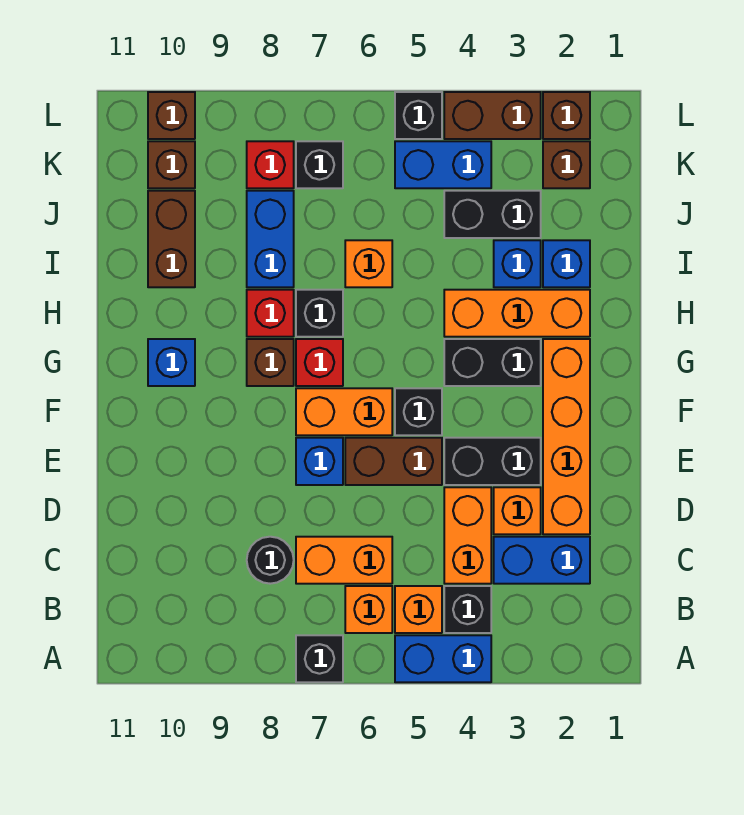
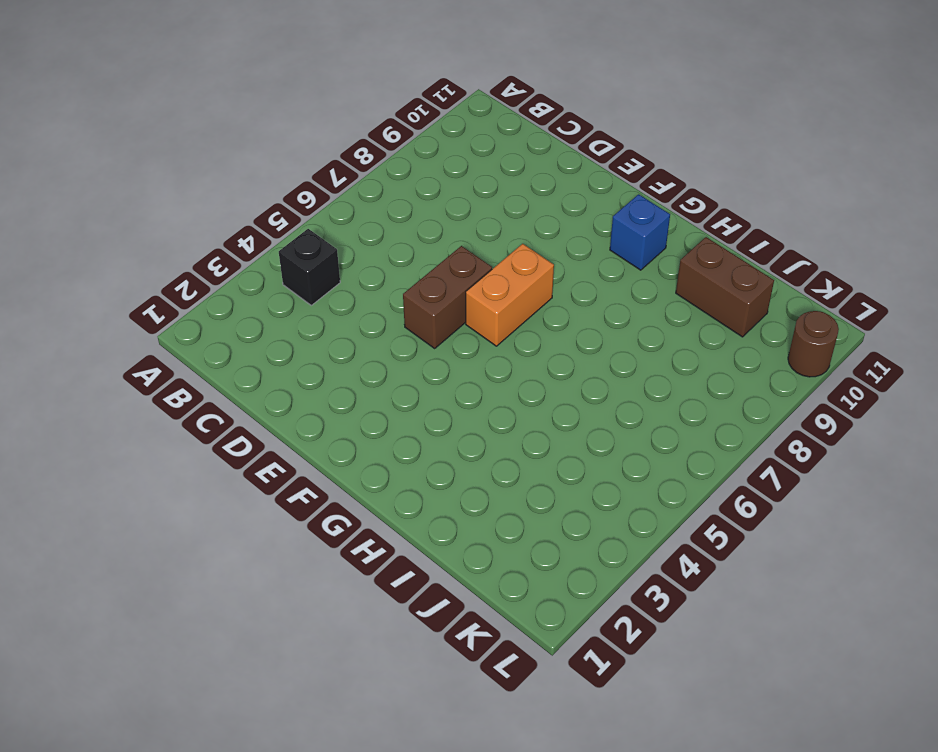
brown 1x1 round brick [788,311,839,377] -> brown 1x1 brick [148,92,195,139]
none -> blue 1x2 brick [395,635,491,682]
none -> black 1x1 brick [296,635,343,682]
none -> orange 1x1 brick [395,586,442,633]
none -> orange 1x1 brick [345,586,392,633]

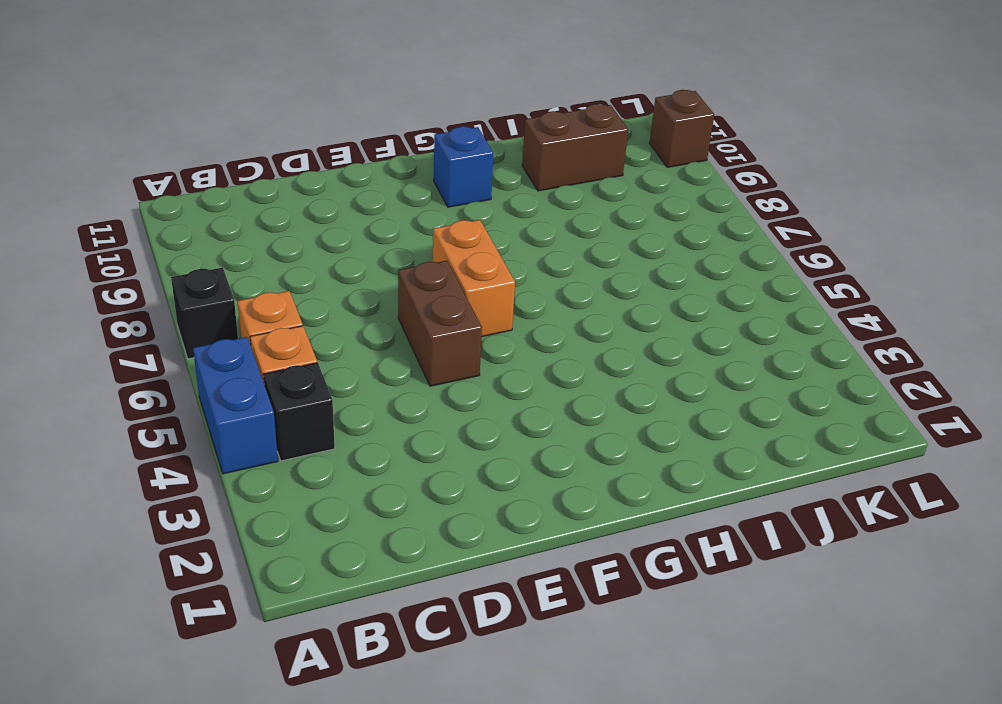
none -> blue 1x2 brick [494,537,590,584]
none -> orange 1x2 brick [444,487,491,584]
none -> orange 1x2 brick [296,537,392,584]
none -> black 1x1 round brick [247,537,294,584]

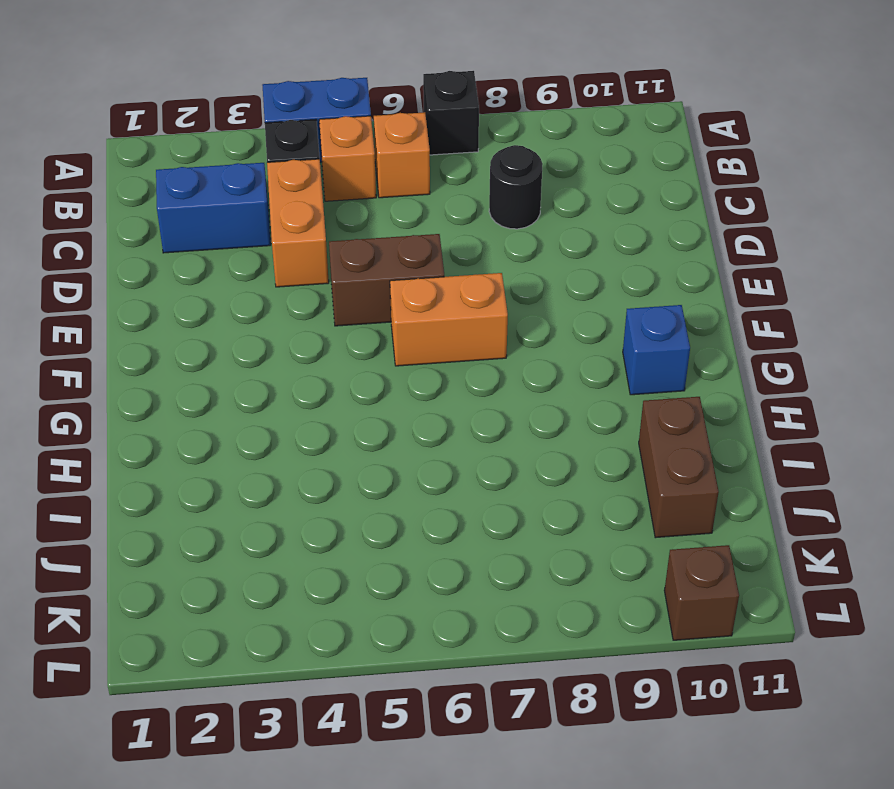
none -> orange 1x2 brick [296,537,392,584]
none -> orange 1x4 brick [543,339,590,534]
none -> orange 1x1 brick [494,487,541,534]
none -> black 1x2 brick [444,438,541,485]

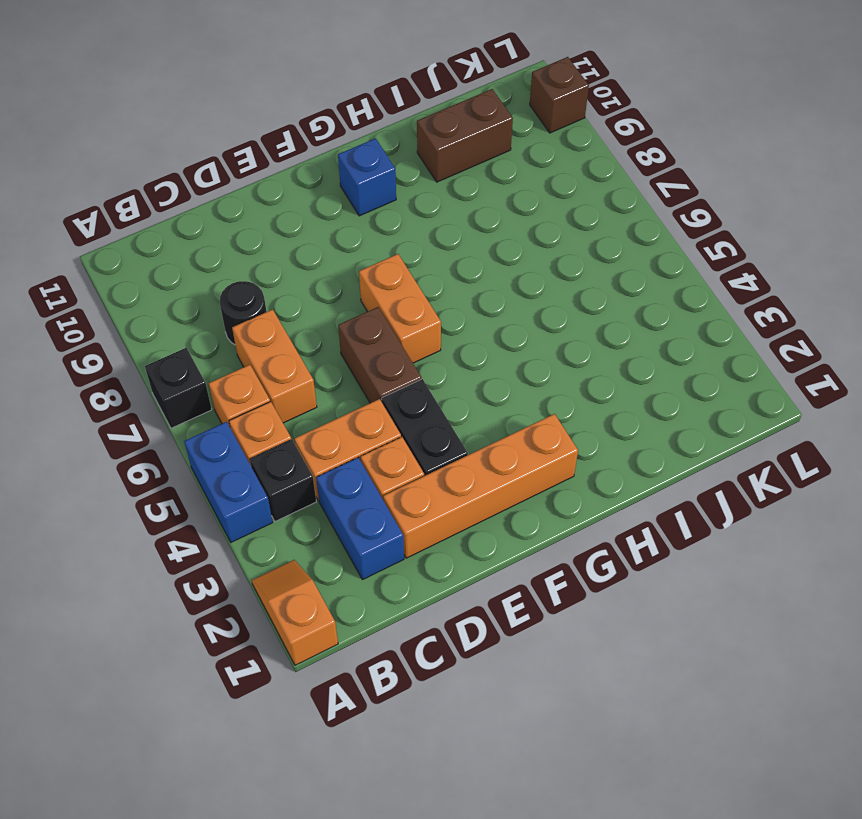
orange 1x2 slope [252,560,338,665] -> none
none -> blue 1x1 brick [296,438,343,485]
none -> black 1x1 brick [395,388,442,435]
none -> black 1x2 brick [444,339,541,386]
none -> red 1x1 brick [296,339,343,386]

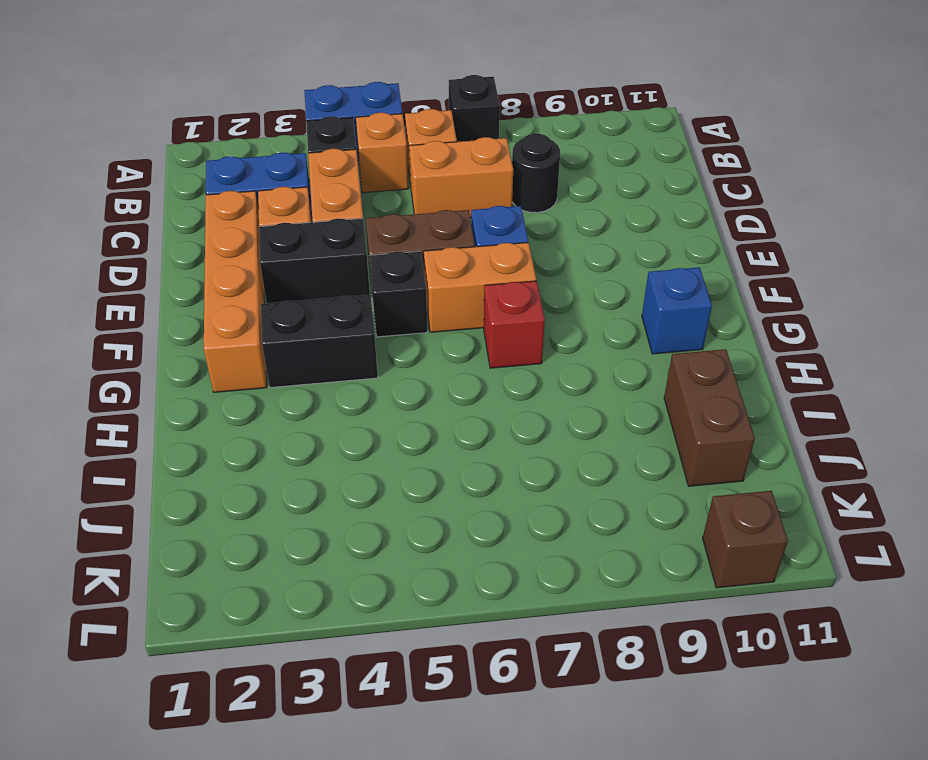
none -> brown 1x1 brick [247,339,294,386]
none -> orange 1x3 brick [444,290,590,337]
none -> black 1x1 brick [296,290,343,337]
none -> red 1x1 brick [247,290,294,337]

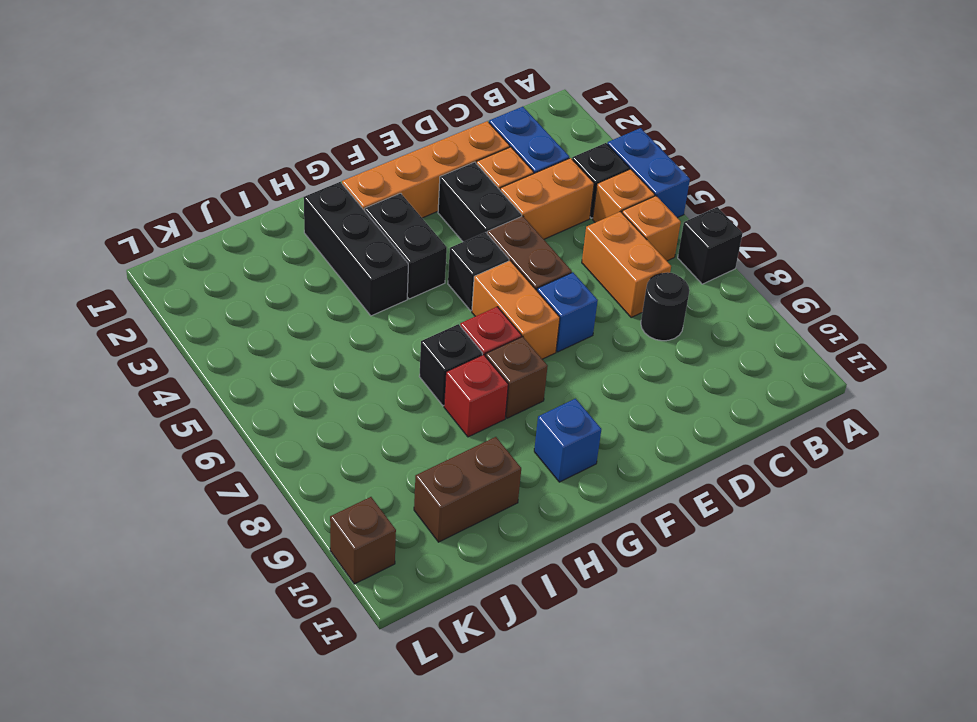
black 1x3 brick [304,182,408,316] -> orange 1x3 brick [444,290,590,337]
none -> blue 1x1 brick [543,240,590,287]
none -> blue 1x1 brick [494,240,541,287]
none -> orange 1x1 brick [345,240,392,287]
none -> blue 1x2 brick [247,191,294,287]

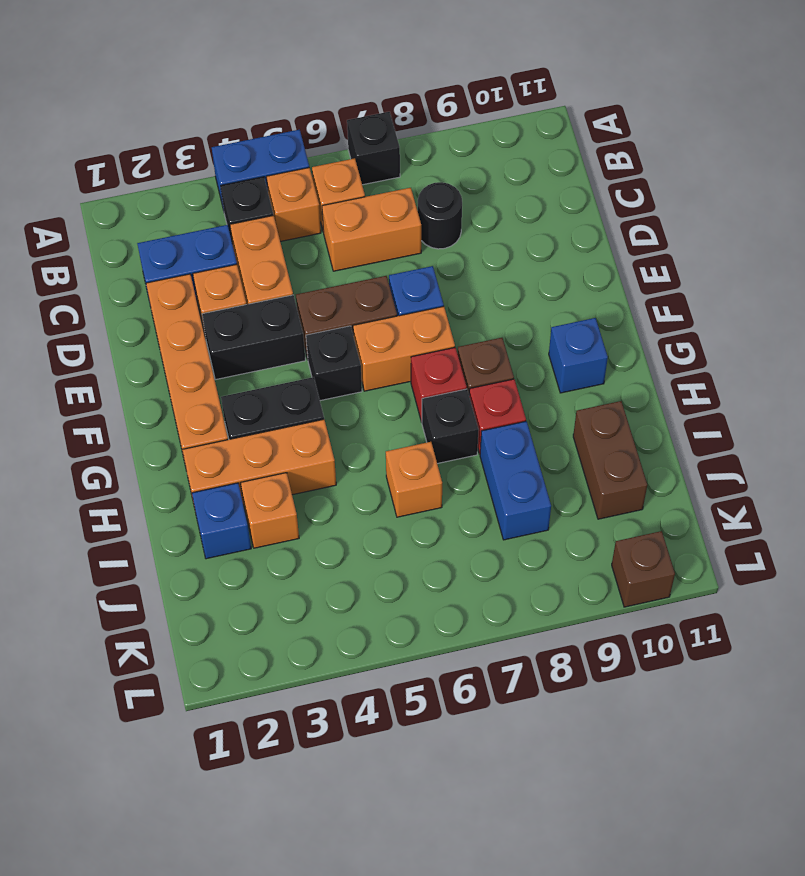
orange 1x1 brick [241,473,299,548] -> blue 1x1 brick [494,240,541,287]
none -> black 1x2 brick [444,191,541,238]
none -> brown 1x1 brick [543,141,590,188]
none -> blue 1x2 brick [395,141,491,188]
none -> black 1x1 brick [296,141,343,188]

